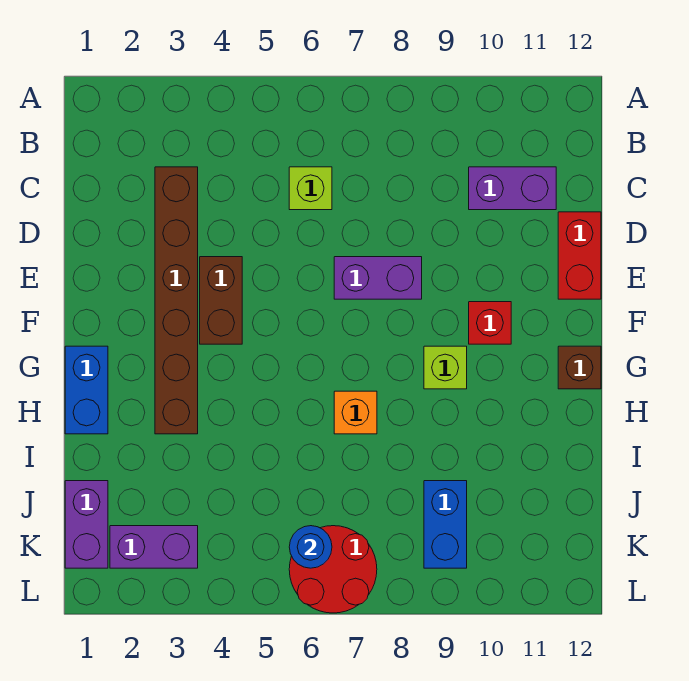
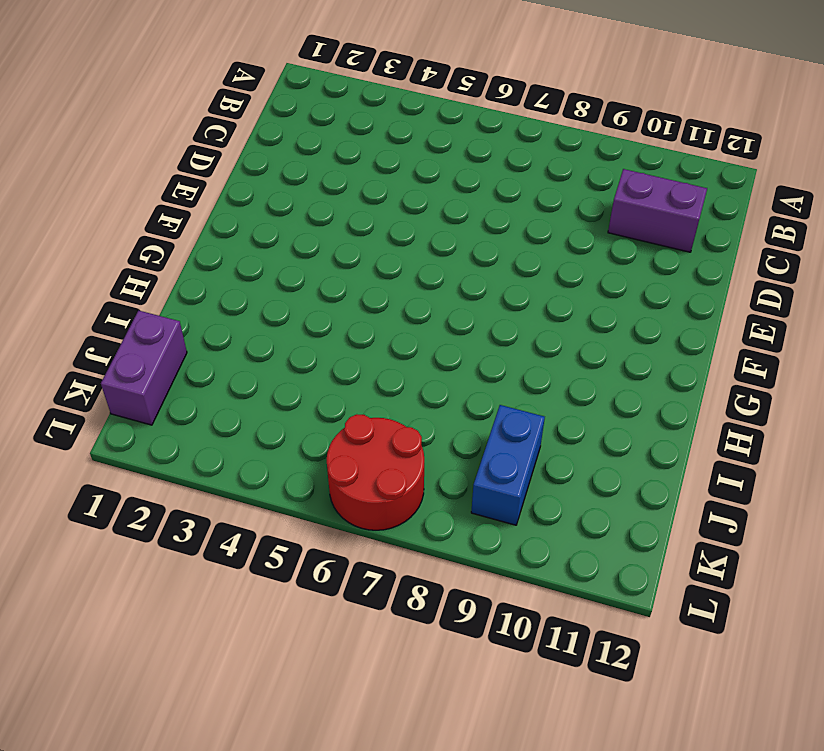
none -> brown 1x6 brick [155,167,198,434]
none -> lime 1x1 brick [289,167,332,210]
none -> red 1x2 brick [558,212,601,299]

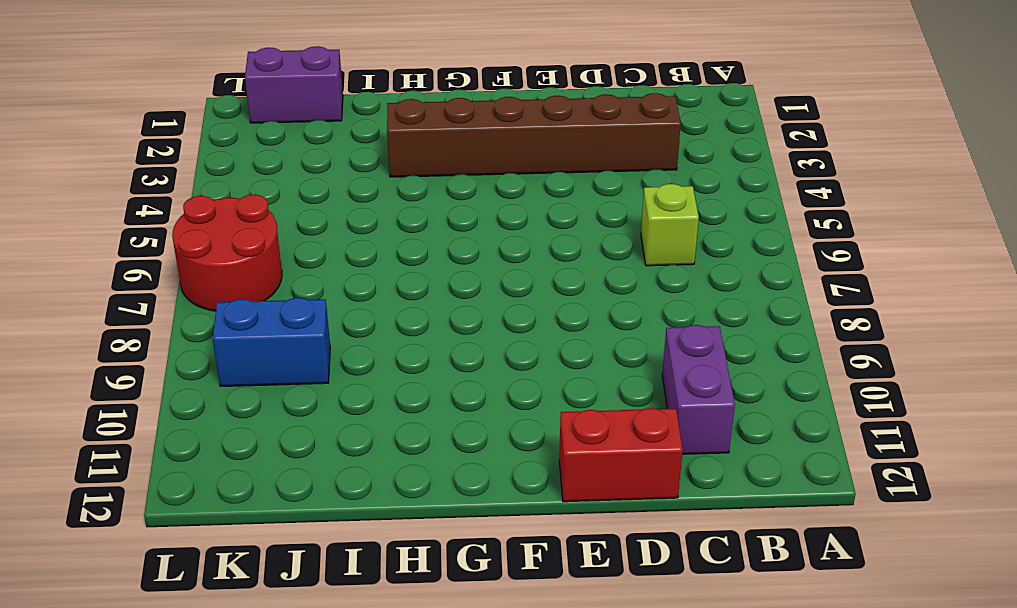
none -> brown 1x2 brick [200,257,242,344]
none -> purple 1x2 brick [334,257,422,299]
none -> red 1x1 brick [469,302,511,344]

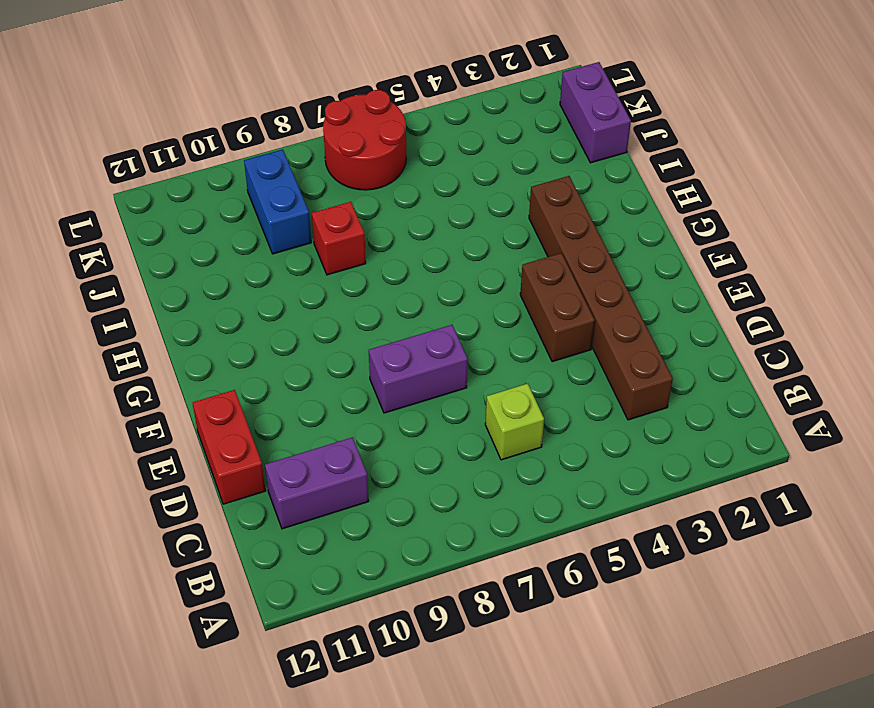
red 1x1 brick [312,202,366,275] -> red 1x1 brick moved to [469,302,511,344]
none -> blue 1x2 brick [65,346,108,434]
none -> lime 1x1 brick [424,346,467,389]
none -> brown 1x1 brick [558,346,601,389]

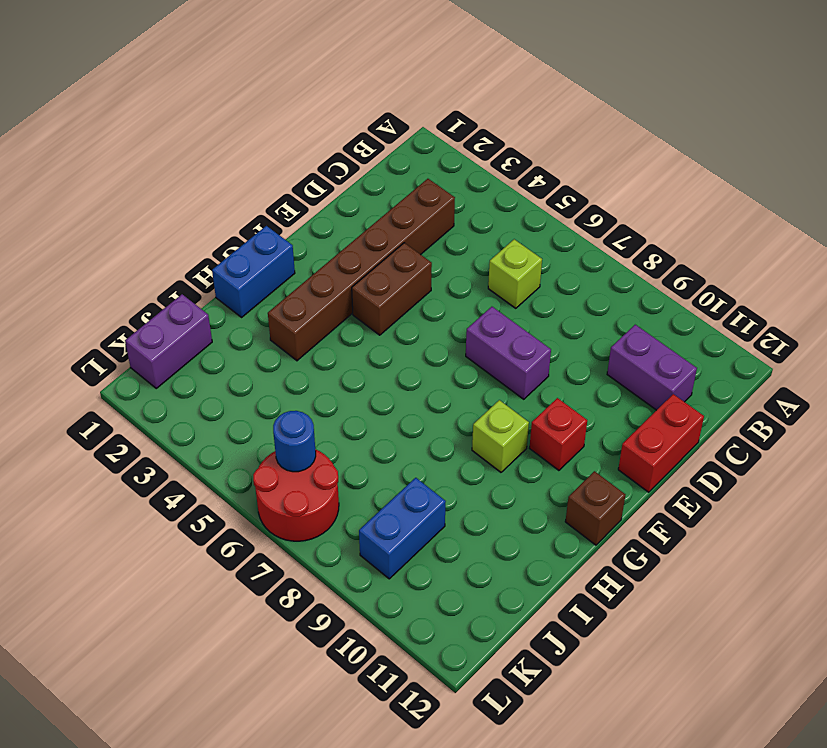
none -> orange 1x1 brick [334,391,377,434]
none -> purple 1x2 brick [110,526,198,568]

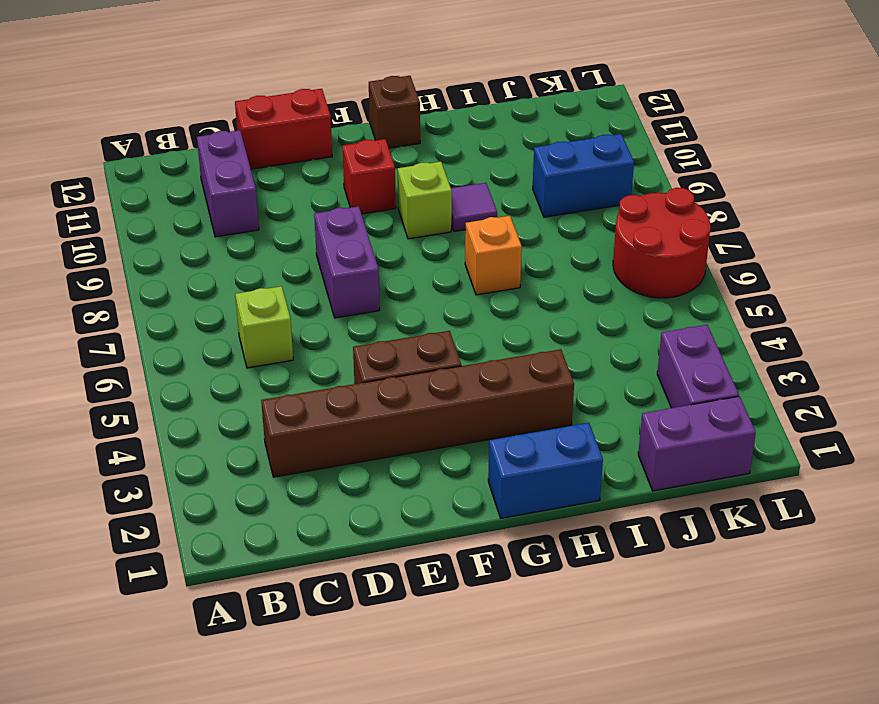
purple 1x1 tile [451,183,497,232] -> none
none -> blue 1x1 round brick [289,526,332,568]

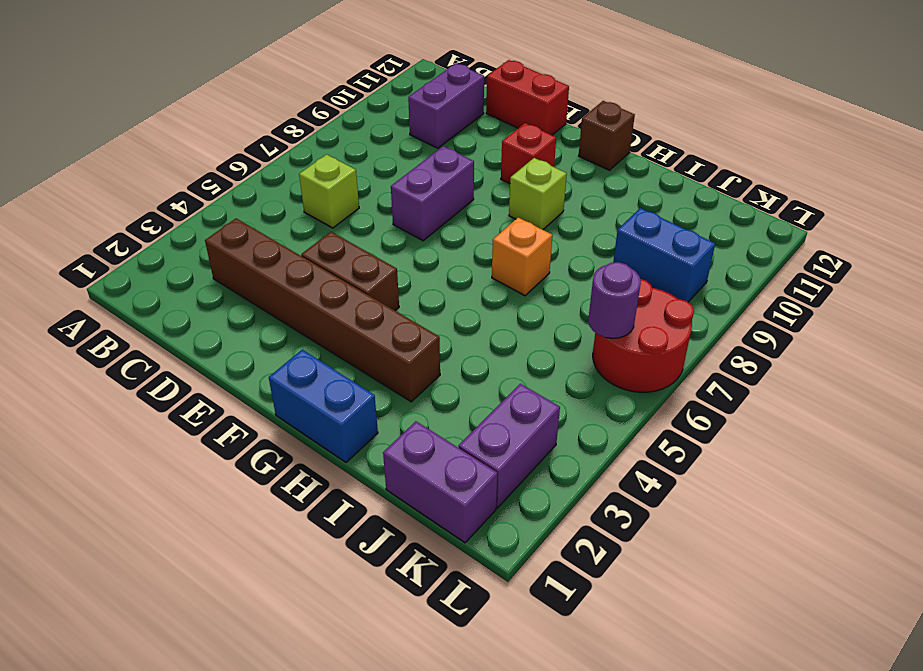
purple 1x1 round brick [588,262,641,338] -> blue 1x1 round brick [289,526,332,568]

